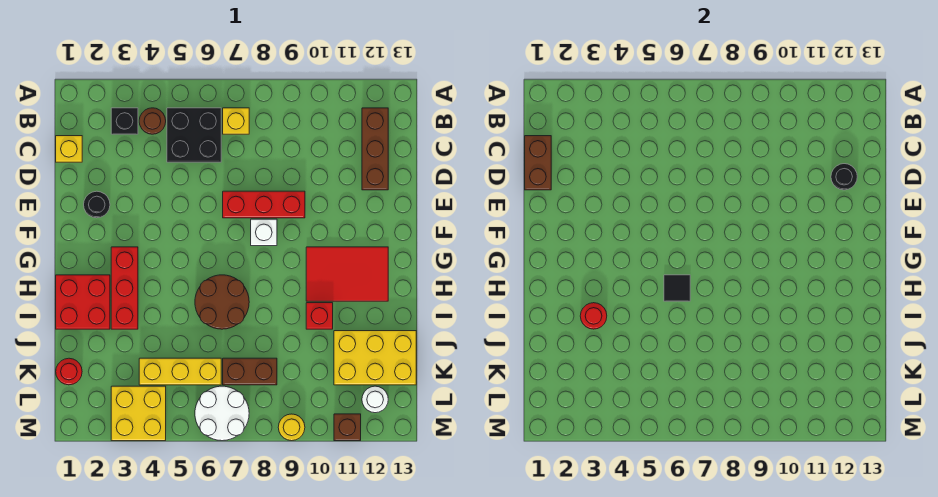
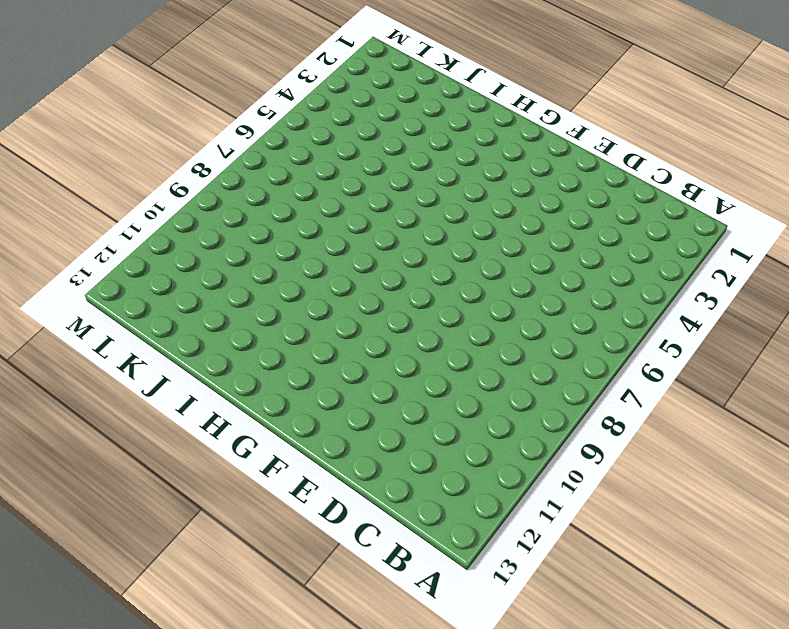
none -> black 1x1 brick [111,108,138,134]
none -> brown 1x1 round brick [139,108,166,134]
none -> black 2x2 brick [167,108,221,162]

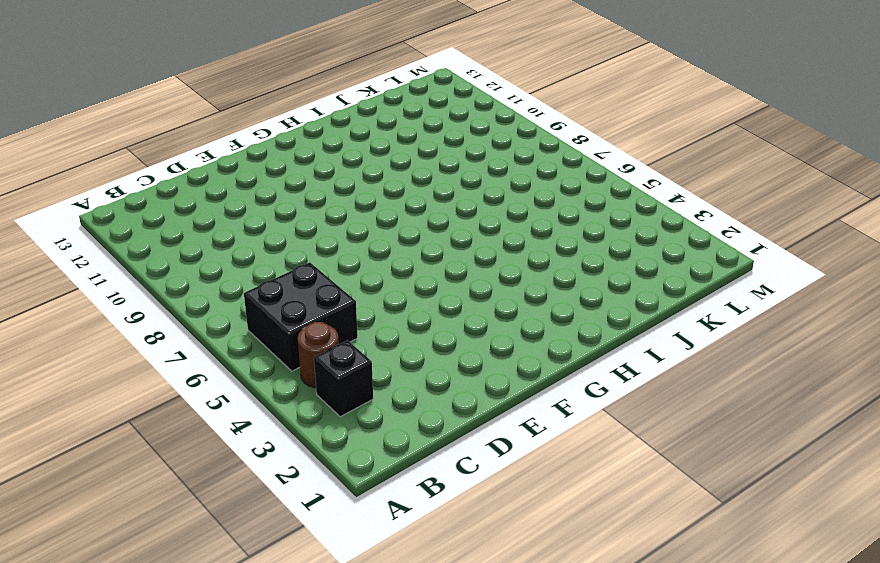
none -> yellow 1x1 brick [223,108,249,134]
none -> brown 1x3 brick [362,108,388,190]
none -> yellow 1x1 brick [56,136,82,162]

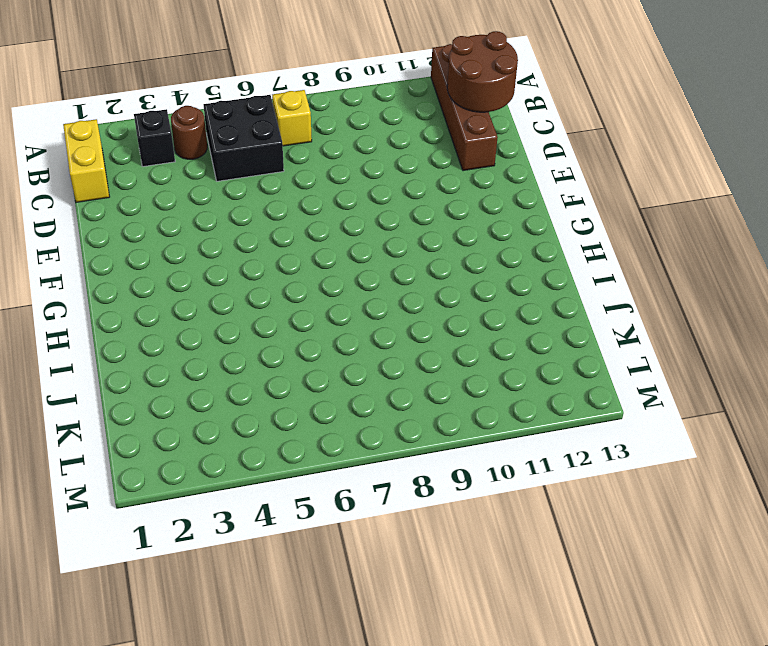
brown 1x4 brick [431,44,498,171] -> brown 1x3 brick [362,108,388,190]
yellow 1x2 brick [63,119,109,202] -> yellow 1x1 brick [56,136,82,162]
brown 2x2 round brick [447,31,518,112] -> brown 2x2 round brick moved to [195,275,249,329]
none -> black 1x1 round brick [84,191,110,218]
none -> red 1x3 brick [223,191,305,218]
none -> white 1x1 brick [251,219,277,246]

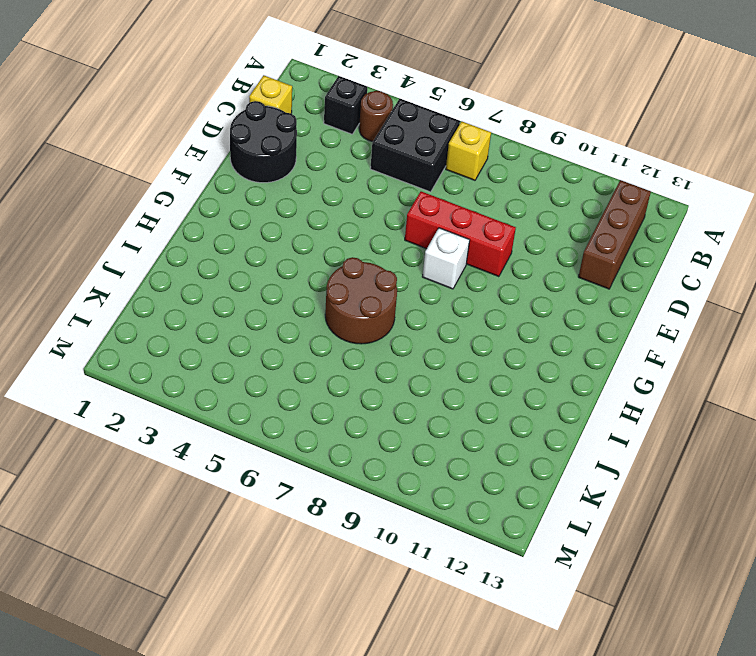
black 2x2 round brick [230,101,297,183] -> black 1x1 round brick [84,191,110,218]
none -> red 1x3 brick [111,247,138,329]
none -> red 2x3 tile [306,247,388,301]
none -> red 2x2 brick [56,275,110,329]

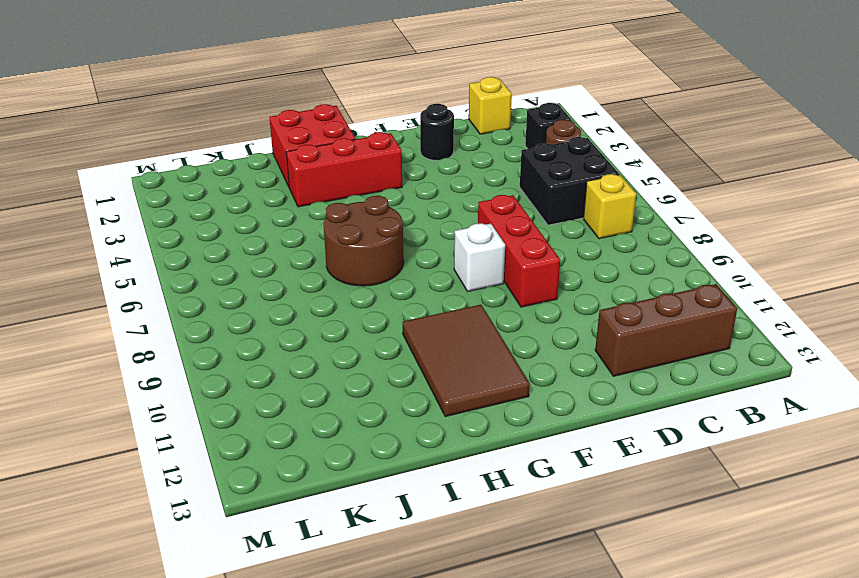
brown 2x3 tile [403,305,530,417] -> red 2x3 tile [306,247,388,301]
none -> red 1x1 brick [306,303,333,329]
none -> yellow 2x3 brick [334,331,416,385]
none -> red 1x1 round brick [56,358,82,385]

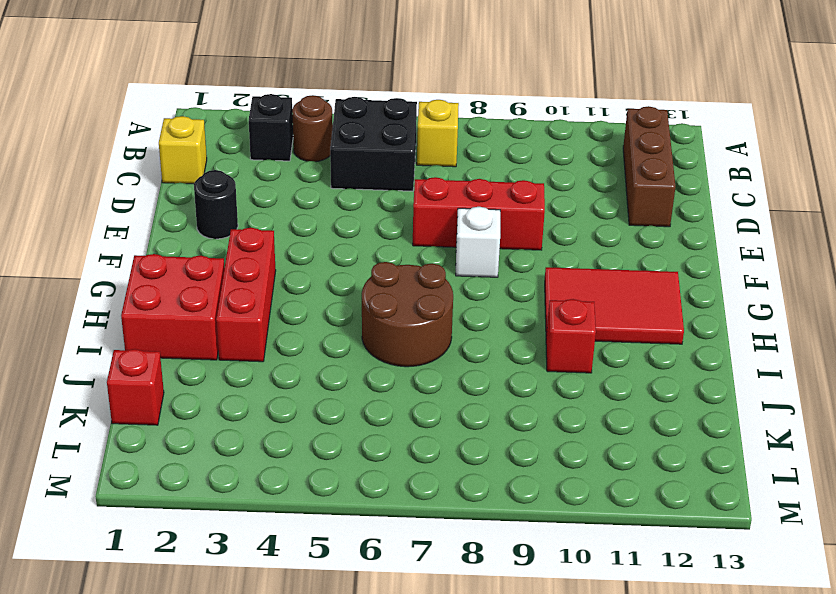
red 1x1 brick [107,349,164,425] -> red 1x1 round brick [56,358,82,385]
none -> yellow 2x3 brick [334,331,416,385]
none -> yellow 1x3 brick [139,358,221,385]
none -> brown 1x2 brick [223,358,277,385]

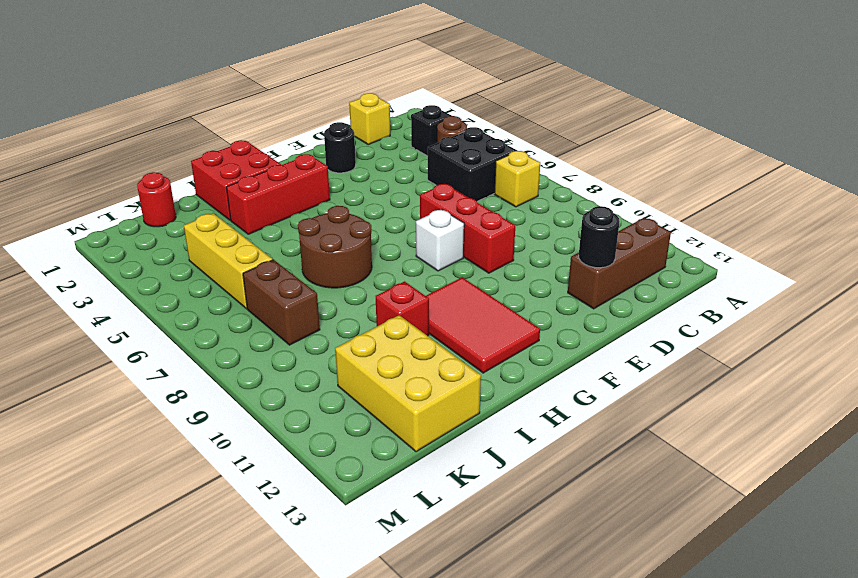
none -> yellow 2x2 brick [111,386,166,441]
none -> white 2x2 round brick [195,386,249,441]
none -> white 1x1 round brick [362,386,388,413]

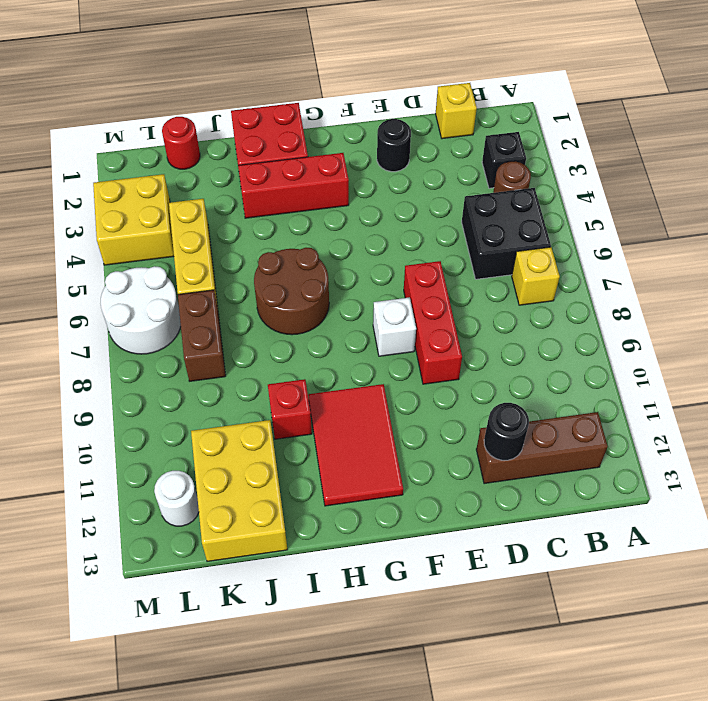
none -> yellow 1x1 round brick [278,414,305,441]
none -> brown 1x1 brick [334,414,361,441]
none -> brown 1x2 brick [525,136,551,190]

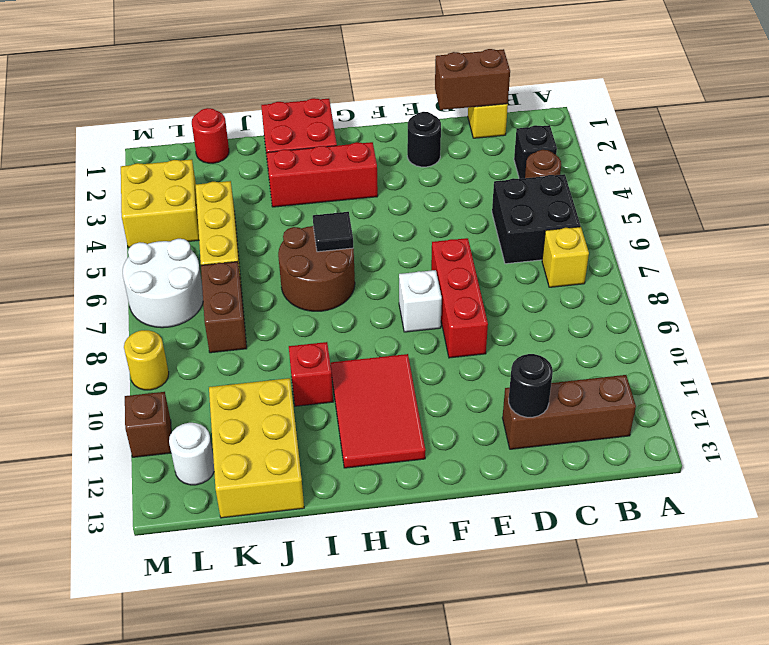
none -> red 1x1 round brick [580,303,607,329]

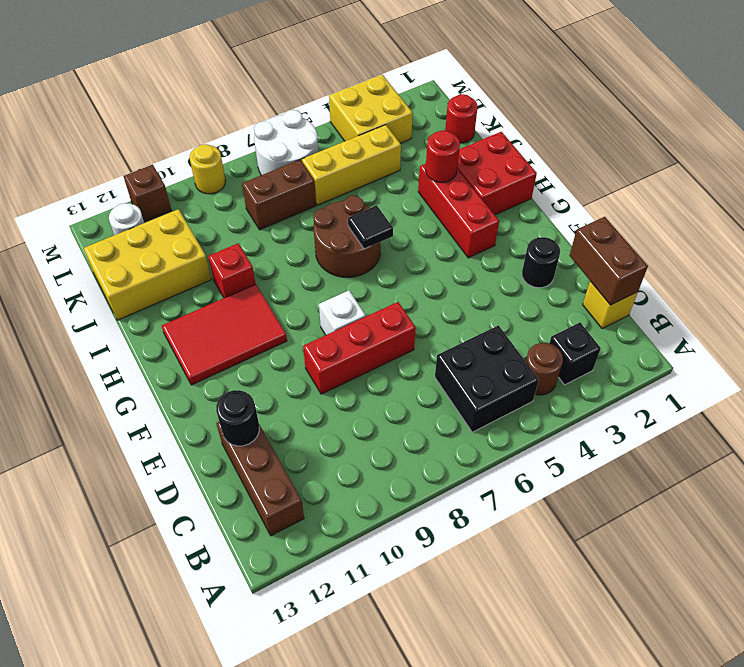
none -> yellow 1x1 brick [223,108,249,134]

